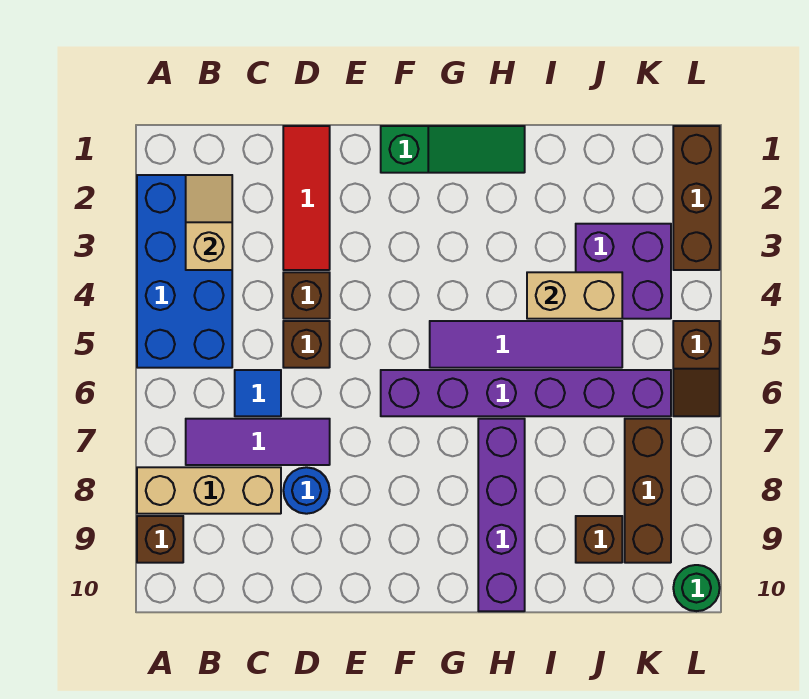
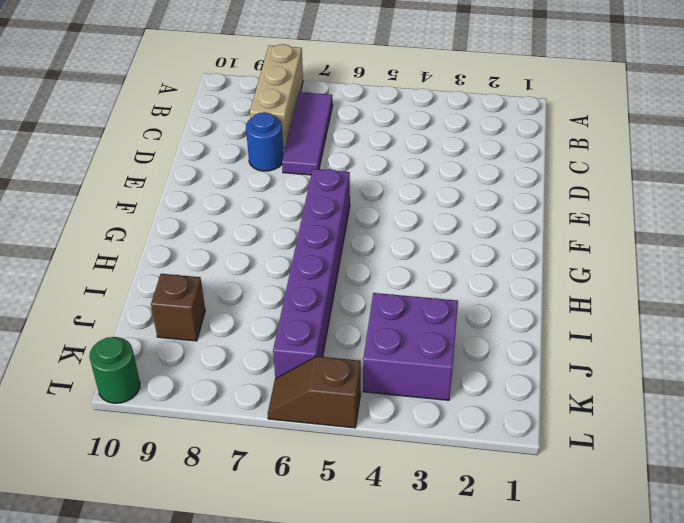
none -> blue 2x4 brick [137,175,232,368]
none -> brown 1x1 brick [137,516,183,563]
none -> blue 1x1 tile [235,370,281,416]

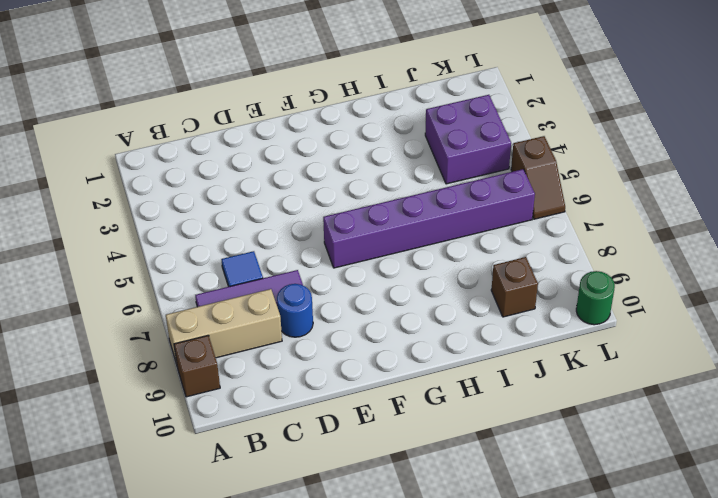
none -> blue 2x4 brick [137,175,232,368]
none -> red 1x3 tile [283,126,330,270]
none -> brown 1x1 brick [283,272,330,319]

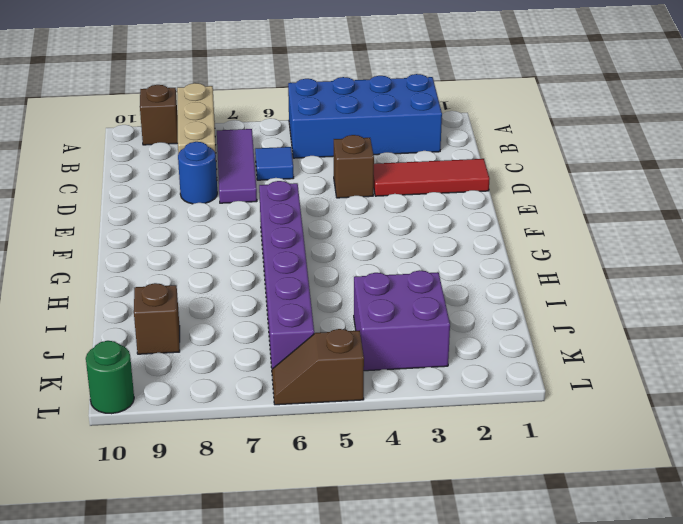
none -> brown 1x1 brick [283,321,330,368]
none -> green 1x3 slope [381,126,525,173]
none -> purple 1x4 tile [430,321,622,368]

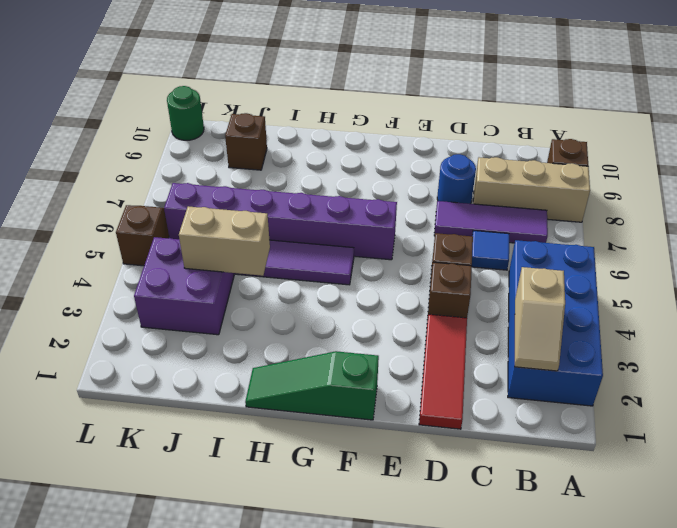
none -> purple 1x4 brick [478,419,525,611]
none -> brown 1x3 brick [625,419,671,563]
none -> brown 1x3 brick [673,126,720,270]

